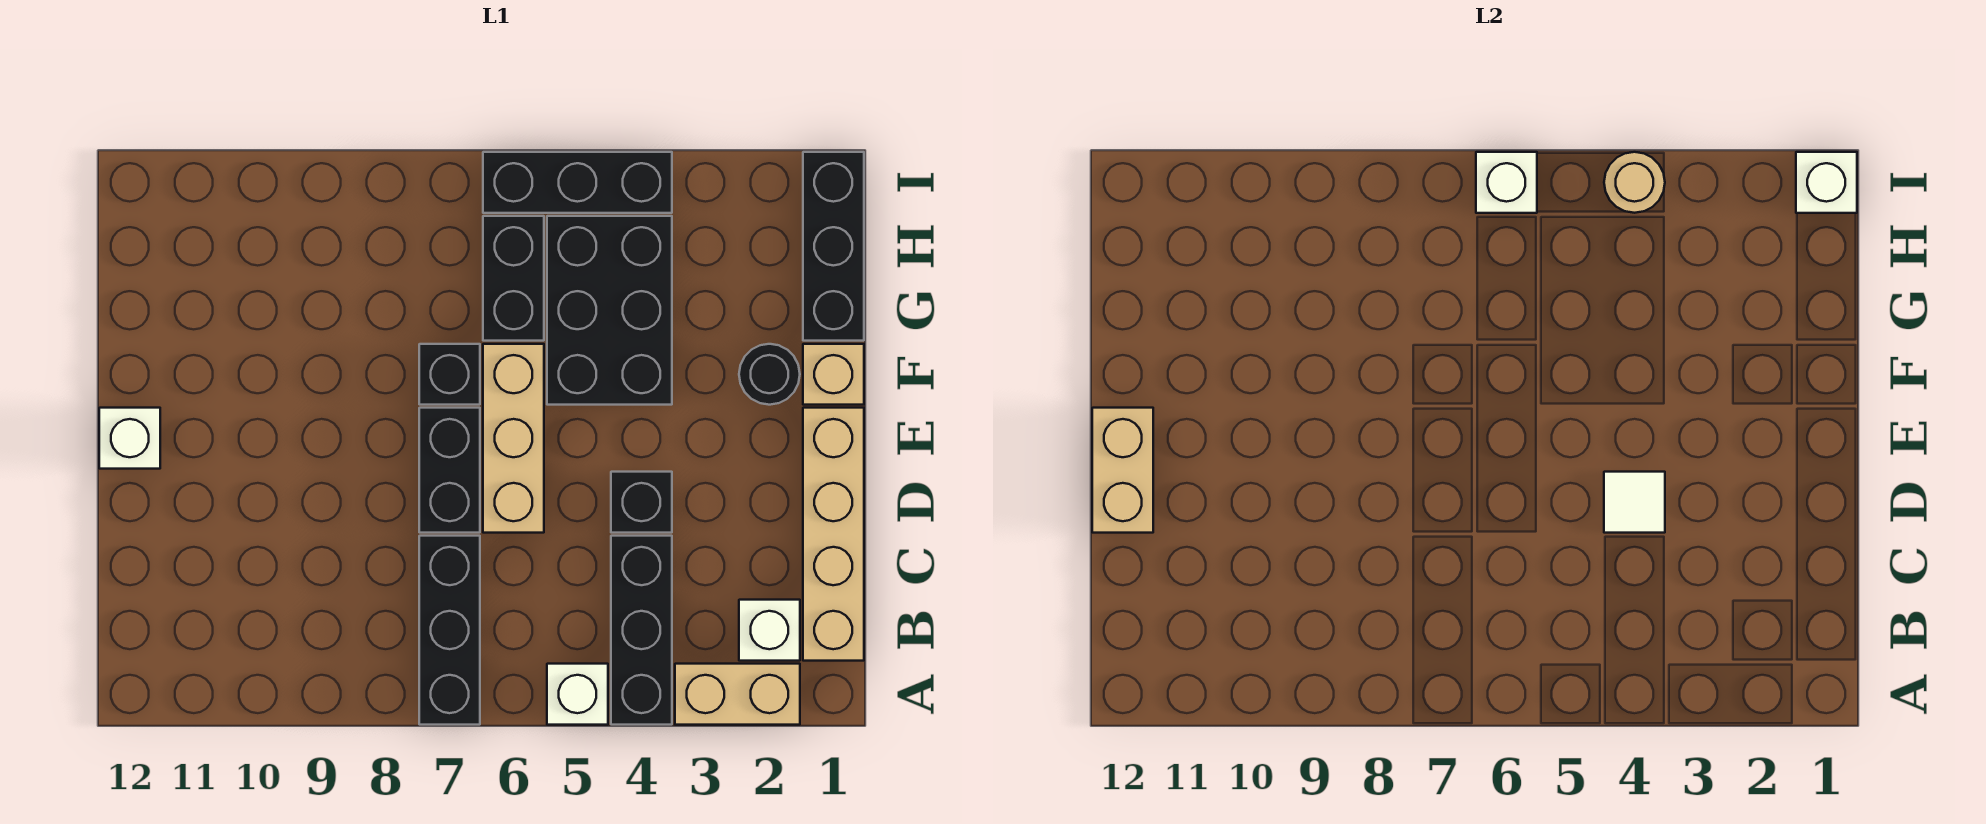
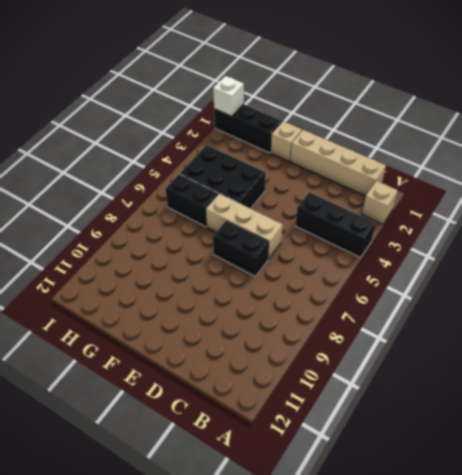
tan 1x1 brick [362,181,398,224] -> tan 1x2 brick [675,664,800,725]
none -> white 1x1 brick [547,664,608,725]
none -> black 1x3 brick [419,536,480,725]
none -> white 1x1 brick [739,600,800,661]

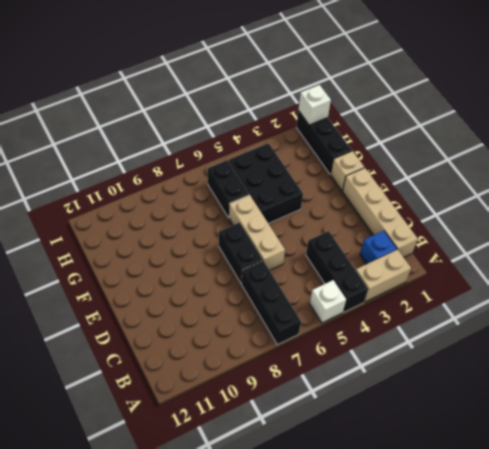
blue 1x1 brick [360,231,397,264] -> white 1x1 brick [739,600,800,661]
none -> black 1x1 brick [611,472,672,533]
none -> white 1x1 brick [99,408,160,469]
none -> black 1x1 round brick [739,344,800,405]

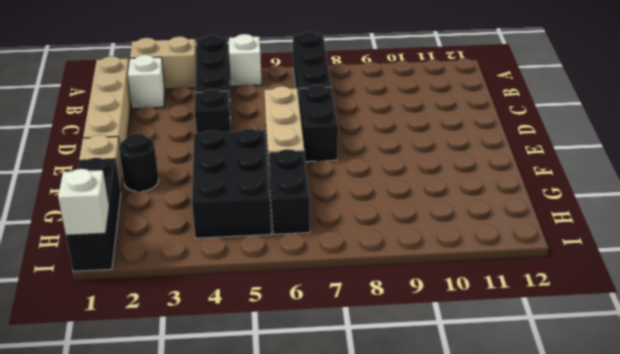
none -> white 1x1 brick [99,408,160,469]
none -> black 1x1 brick [419,344,480,405]
none -> black 1x3 brick [483,152,672,213]

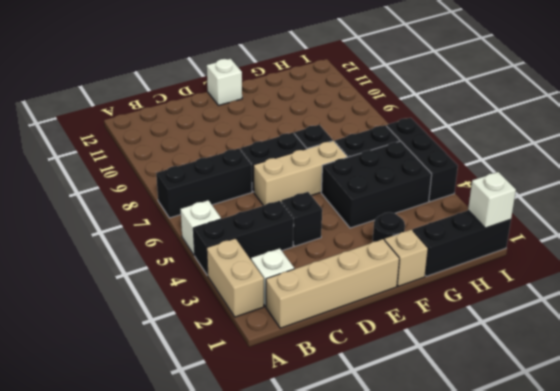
none -> white 1x1 tile [1604,472,1665,533]
none -> tan 1x2 brick [1092,408,1153,533]
none -> tan 1x1 round brick [1604,152,1665,213]

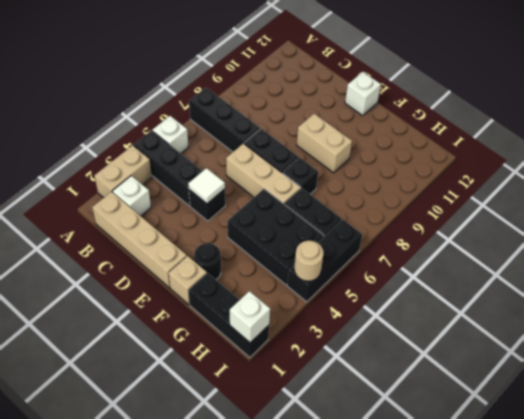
tan 1x2 brick [297,114,352,173] -> tan 1x2 brick moved to [1092,408,1153,533]
none -> white 1x1 brick [1476,152,1537,213]

